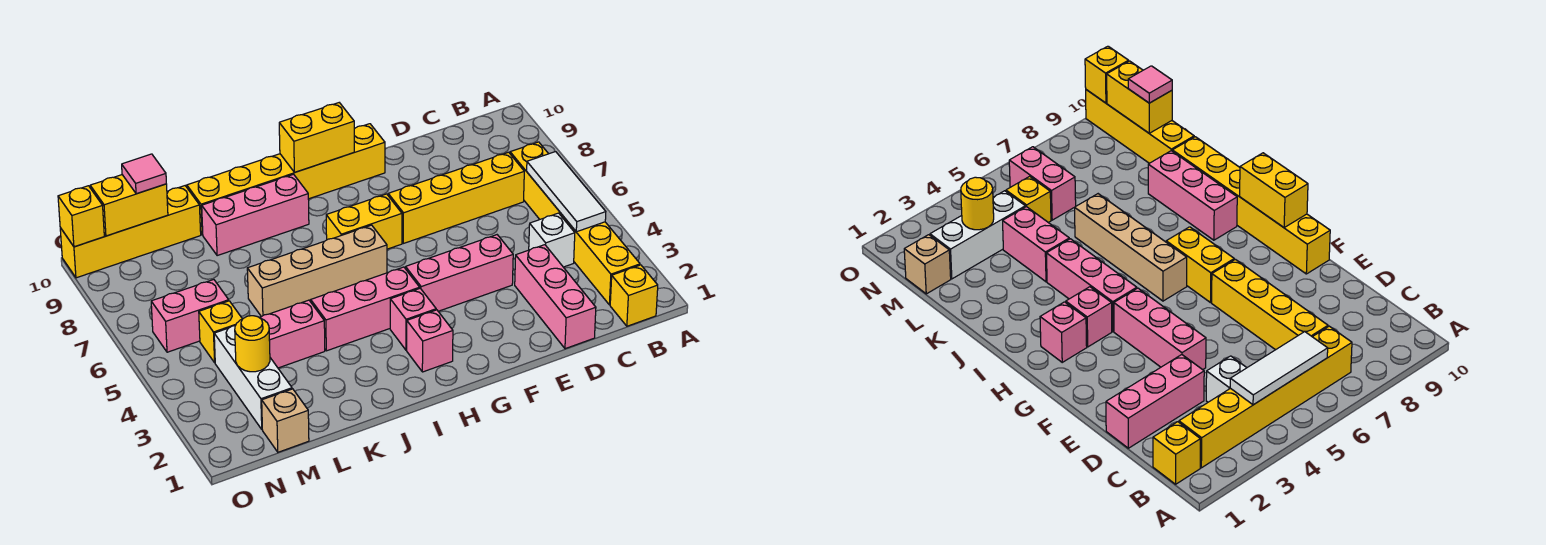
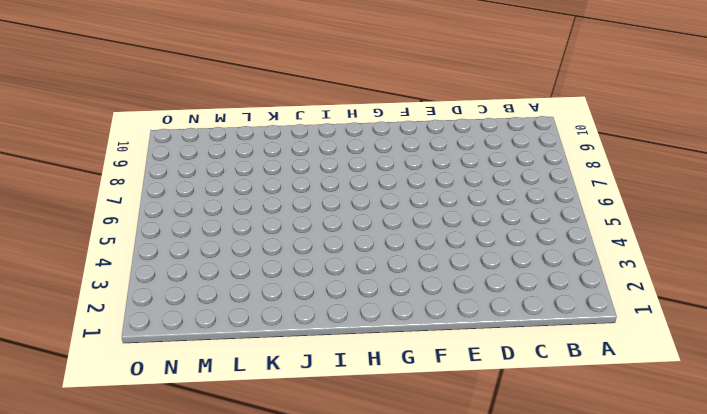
none -> yellow 1x1 brick [610,265,658,326]
none -> yellow 1x6 brick [510,142,640,305]
none -> white 1x1 brick [529,213,575,267]

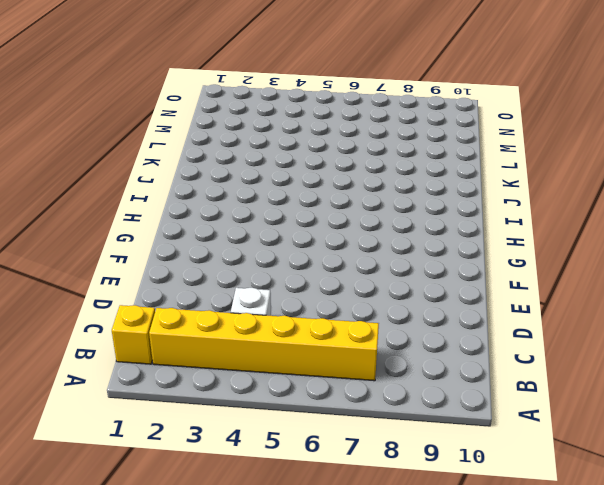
none -> yellow 1x4 brick [388,152,524,243]
none -> pink 1x3 brick [515,245,596,349]
none -> pink 1x3 brick [406,235,513,311]

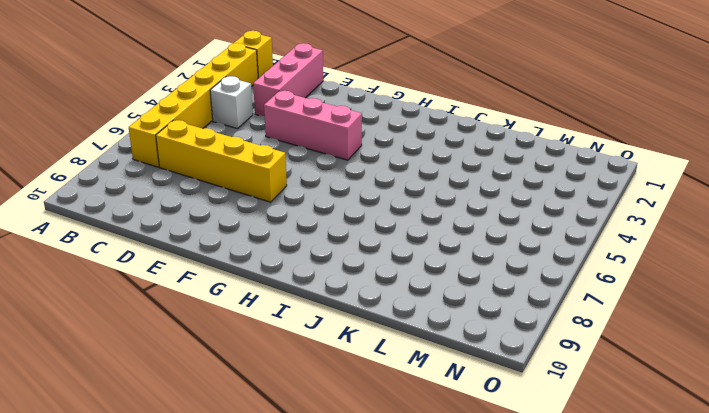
none -> yellow 1x6 brick [187,124,385,235]
none -> yellow 1x2 brick [326,194,402,249]
none -> pink 1x1 brick [407,310,453,372]

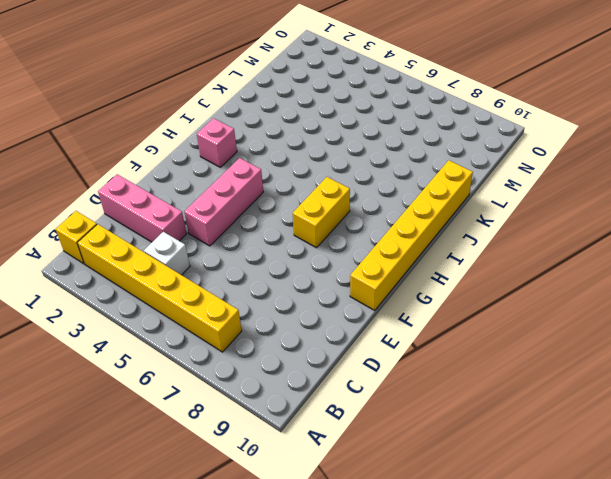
none -> yellow 1x4 brick [388,152,524,243]
none -> pink 1x1 brick [390,288,436,350]
none -> pink 1x3 brick [311,267,420,351]

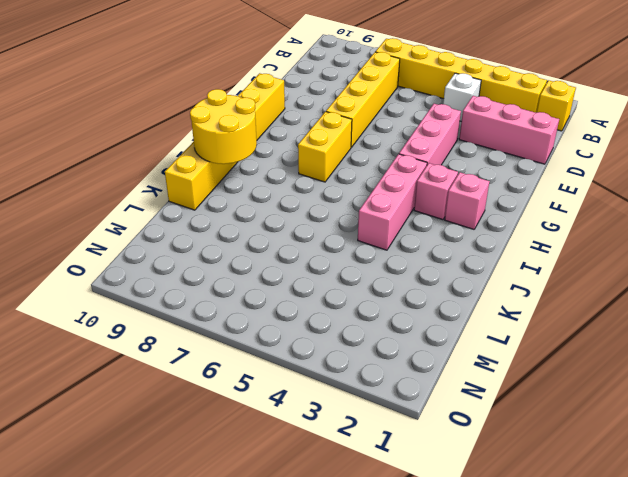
yellow 2x2 round brick [190,89,257,164] -> none
none -> tan 1x4 brick [247,225,387,317]
none -> pink 1x3 brick [202,174,309,256]
none -> pink 1x2 brick [259,300,325,368]

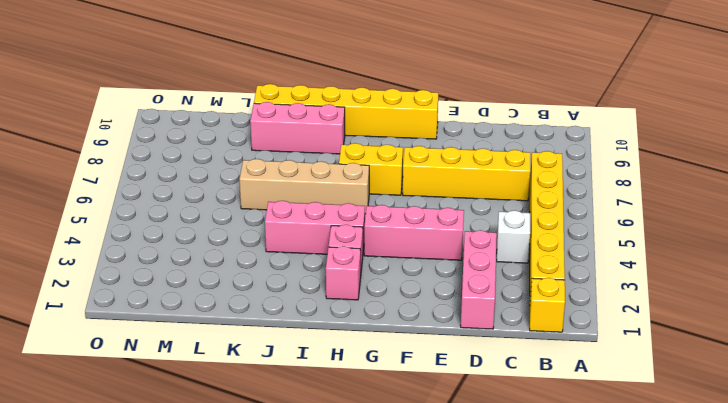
none -> pink 1x2 brick [259,300,325,368]
none -> yellow 1x4 brick [60,186,201,278]
none -> tan 1x1 brick [262,389,309,452]

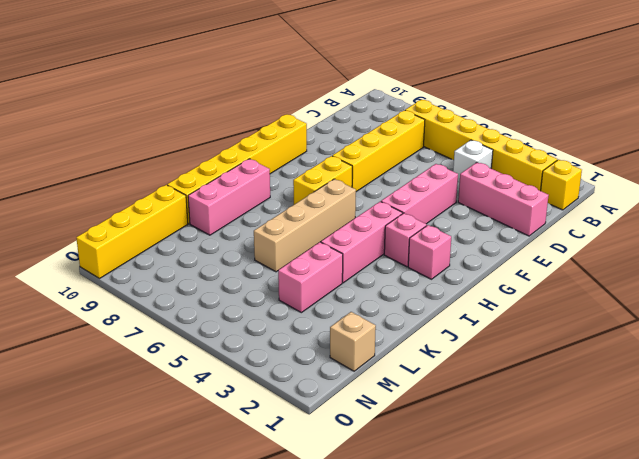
none -> white 1x3 brick [214,326,292,429]
none -> yellow 1x1 brick [199,301,242,363]
none -> pink 1x2 brick [151,280,229,352]

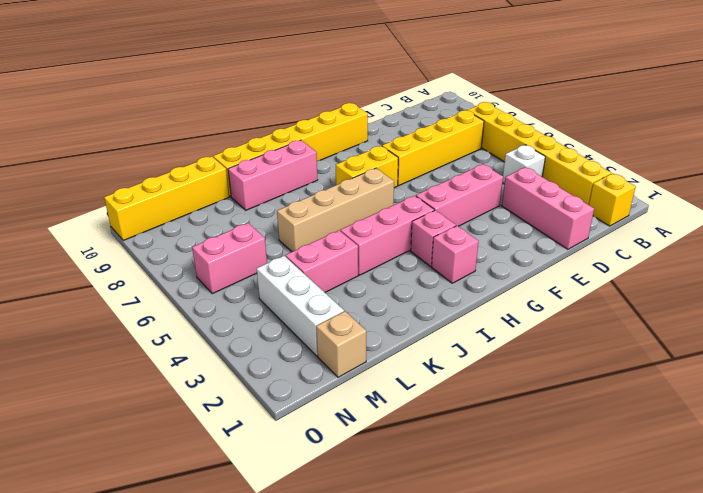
none -> yellow 1x1 brick [199,301,242,363]
none -> white 1x3 tile [527,152,606,232]
none -> yellow 1x2 brick [279,103,354,172]

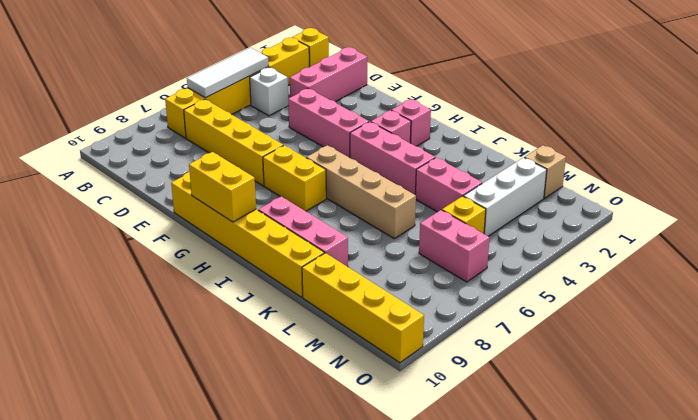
none -> yellow 1x1 round brick [235,316,270,372]
none -> yellow 1x2 brick [90,175,168,236]
none -> yellow 1x1 brick [58,186,104,247]

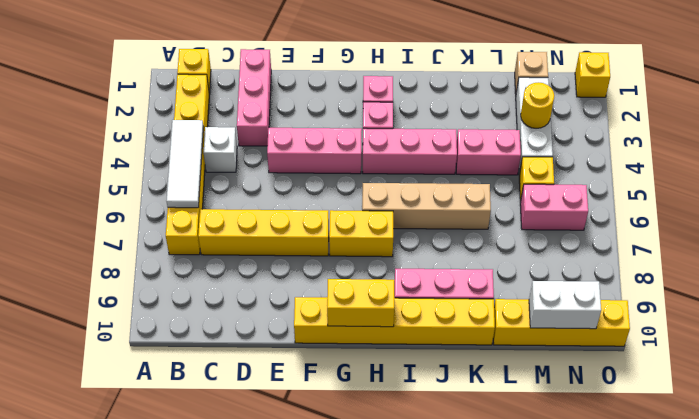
white 1x2 brick [529,281,601,329] -> yellow 1x2 brick [90,175,168,236]
yellow 1x1 brick [575,52,610,97] -> yellow 1x1 brick moved to [58,186,104,247]
none -> pink 1x1 tile [122,154,166,194]

